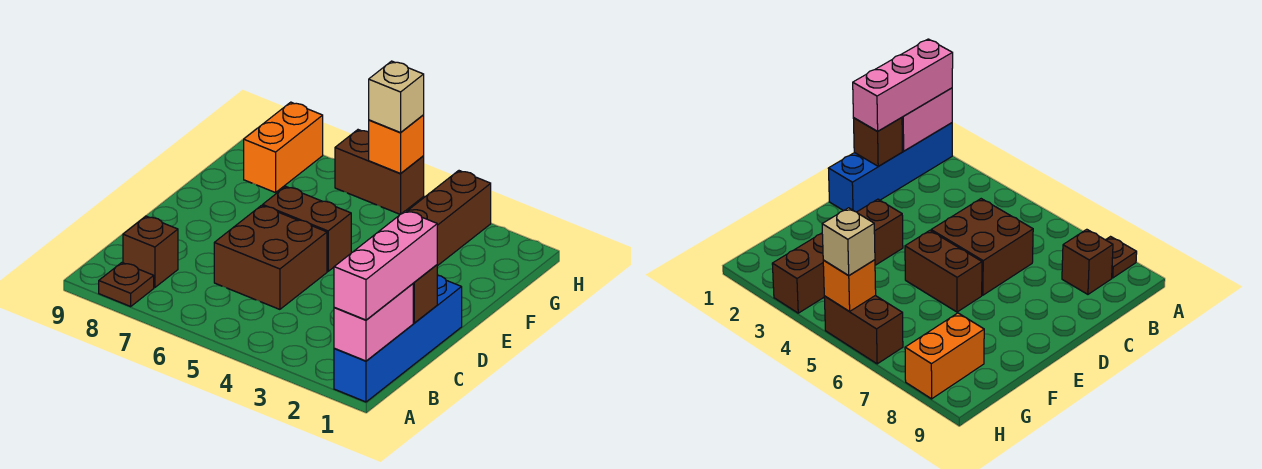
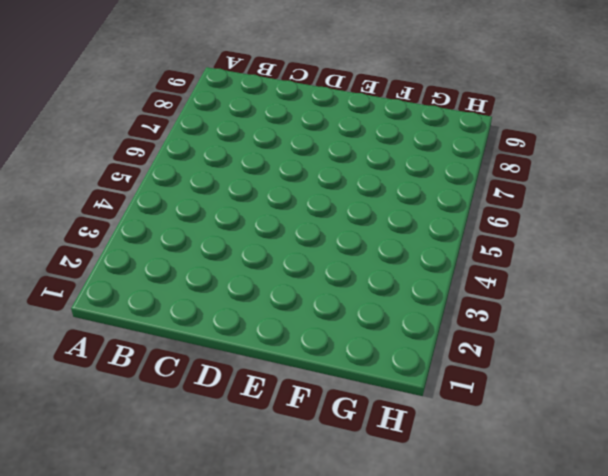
none -> blue 1x4 brick [334,275,462,402]
none -> brown 1x1 plate [99,263,154,306]
none -> brown 1x1 brick [123,216,178,288]

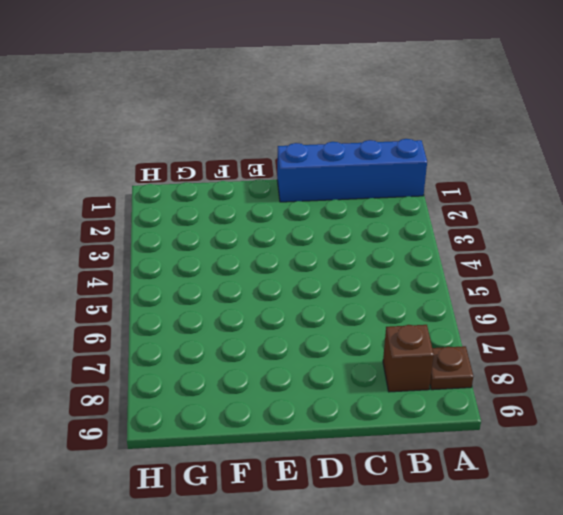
none -> brown 2x2 brick [214,206,327,309]
none -> brown 1x4 brick [408,171,491,266]
none -> brown 1x2 brick [263,186,351,271]

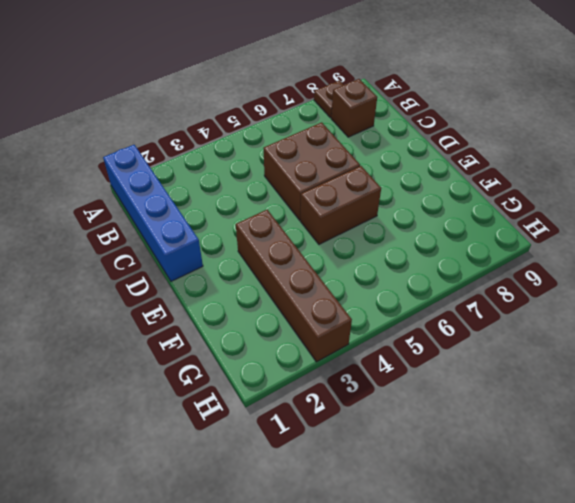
none -> orange 1x2 brick [244,102,323,193]
none -> brown 1x2 brick [335,130,424,214]
none -> pink 1x2 brick [334,284,413,361]

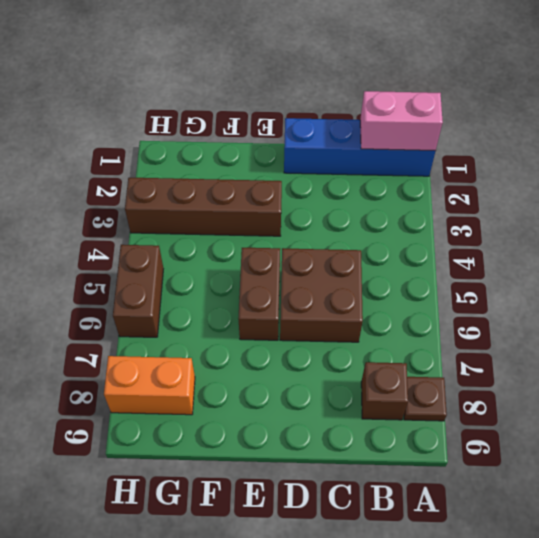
none -> brown 1x1 brick [413,265,437,323]
none -> orange 1x1 brick [369,115,424,173]
none -> pink 1x3 brick [334,211,437,320]

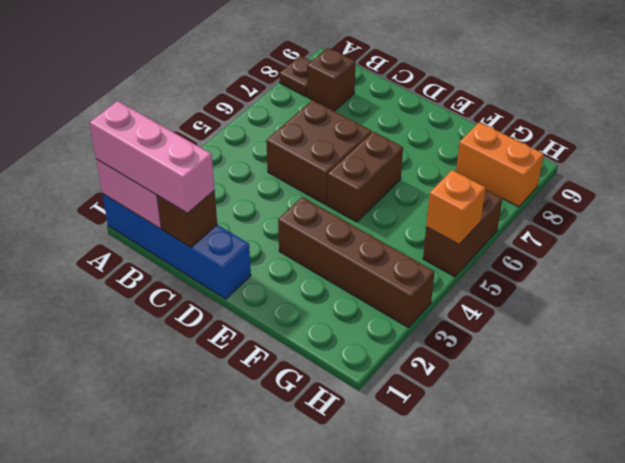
none -> tan 1x1 brick [369,61,424,133]

